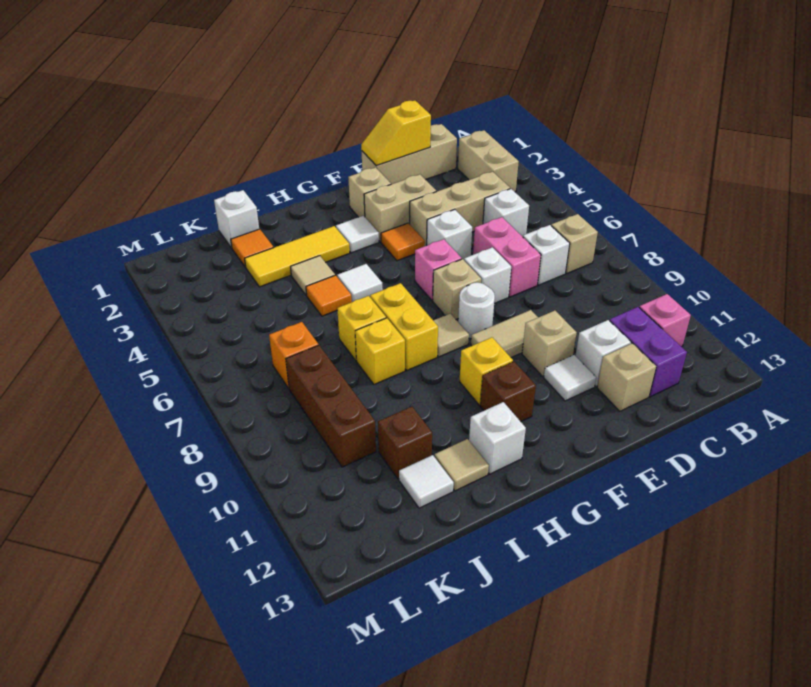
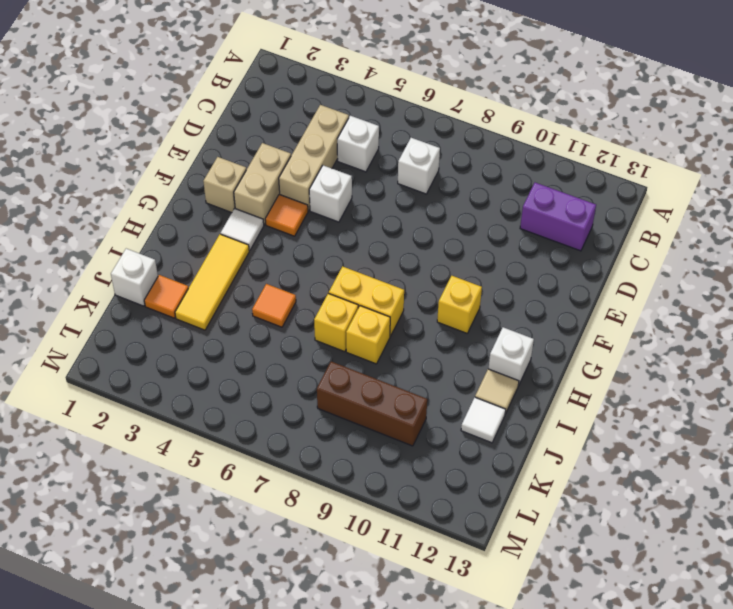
none -> tan 1x2 brick [458,130,519,192]
none -> tan 1x1 brick [551,214,598,273]
none -> pink 1x1 brick [639,294,691,347]
none -> tan 1x3 brick [362,124,457,184]

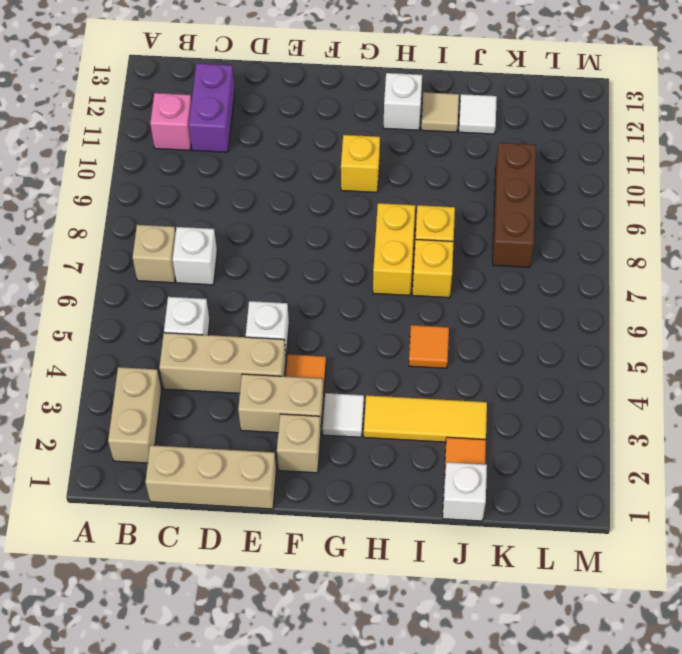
none -> pink 1x2 brick [473,217,541,297]
none -> white 1x1 brick [575,320,631,386]
none -> tan 1x1 brick [597,343,656,411]
none -> white 1x1 brick [464,247,511,304]

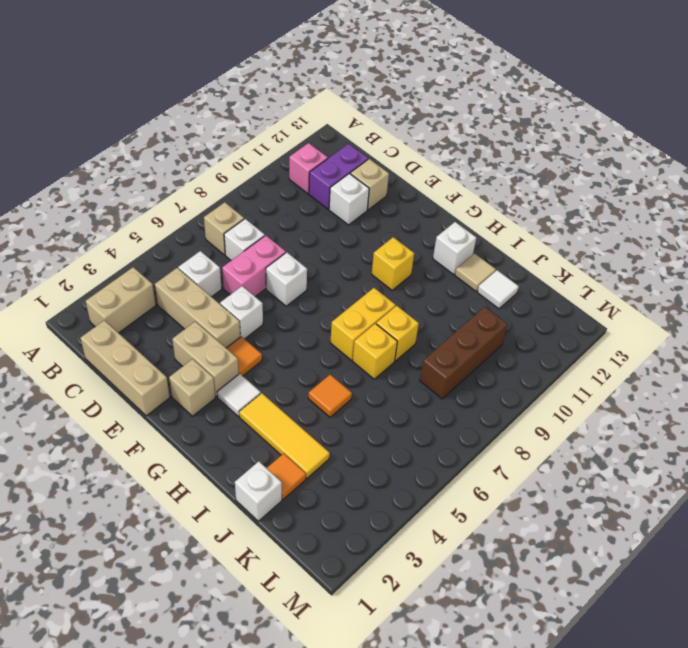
none -> tan 1x2 tile [471,310,538,357]
none -> tan 1x1 brick [522,311,577,376]
none -> white 1x1 tile [544,355,596,401]
none -> pink 1x1 brick [415,239,462,300]

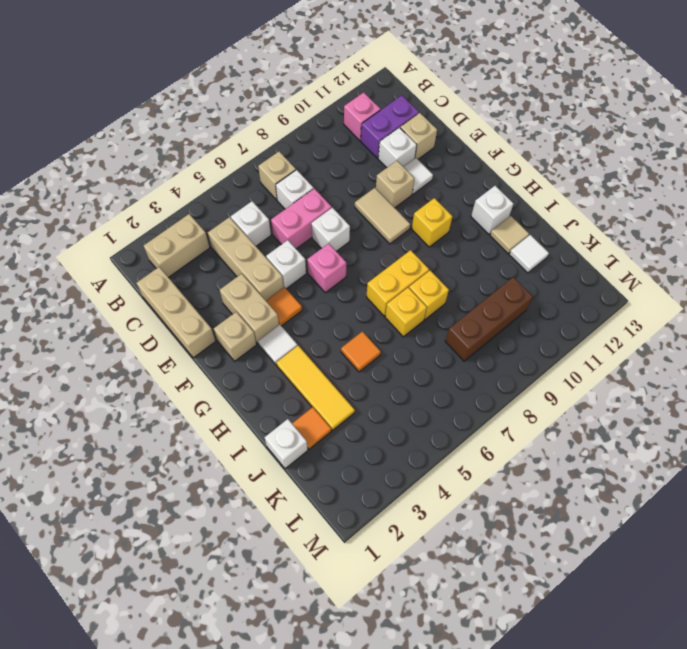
none -> tan 1x1 brick [433,259,481,319]
none -> white 1x1 round brick [458,282,495,339]
none -> tan 1x1 tile [433,314,469,357]
none -> brown 1x1 brick [480,362,536,422]

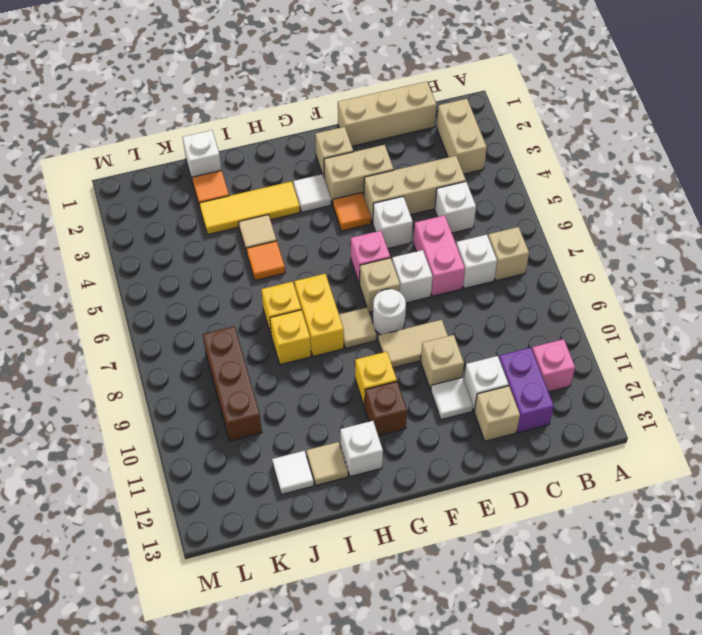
none -> white 1x1 tile [337,264,383,302]
none -> brown 1x1 brick [378,407,432,479]
none -> orange 1x1 brick [269,322,318,388]
none -> yellow 1x2 slope [361,101,431,166]

